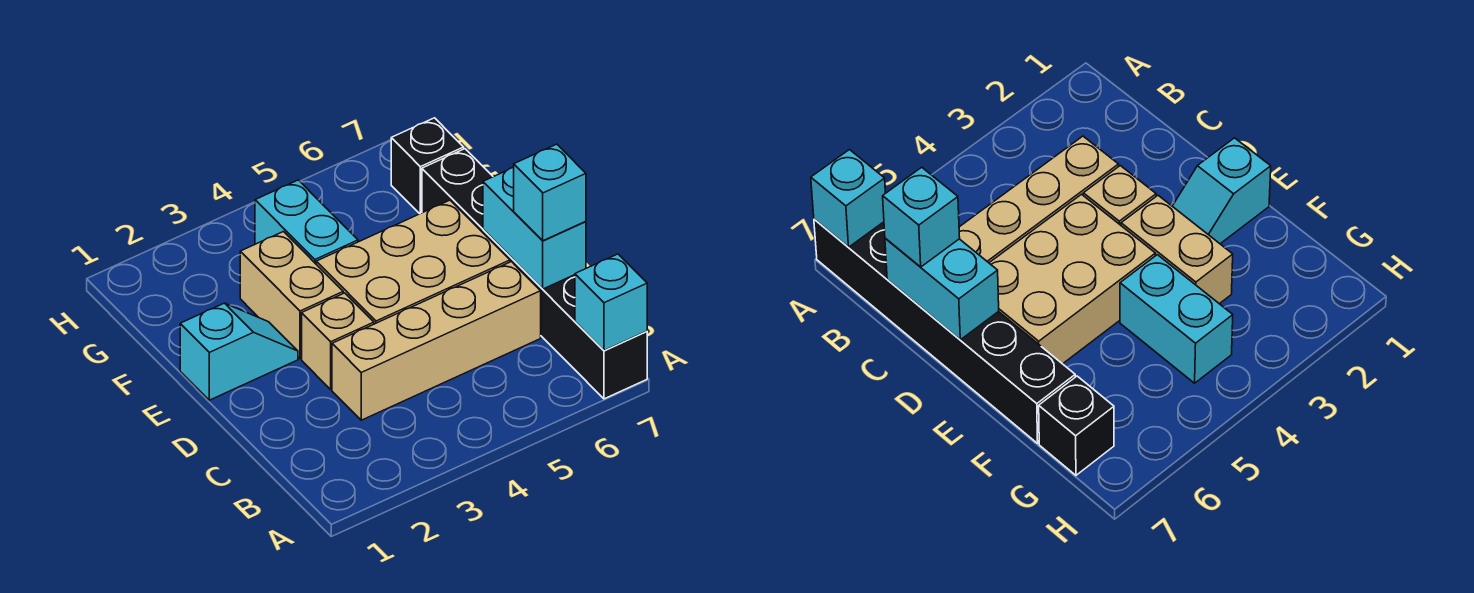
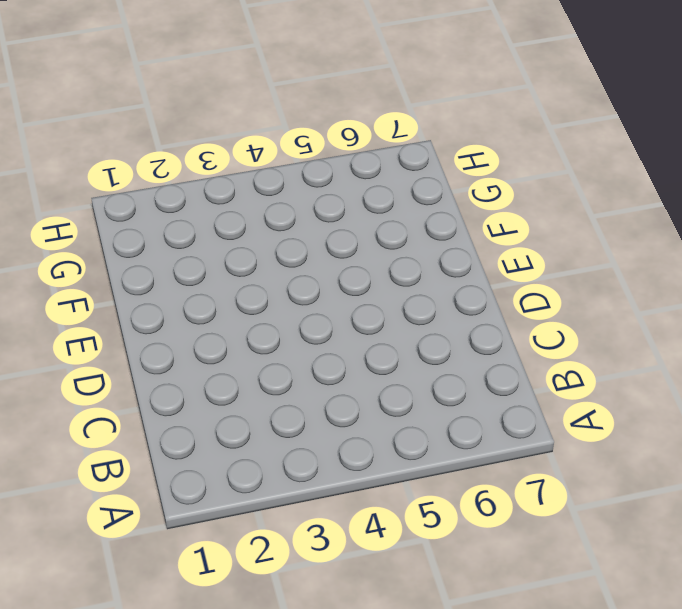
none -> black 1x6 brick [422,149,647,399]
none -> tan 1x4 brick [332,262,541,420]

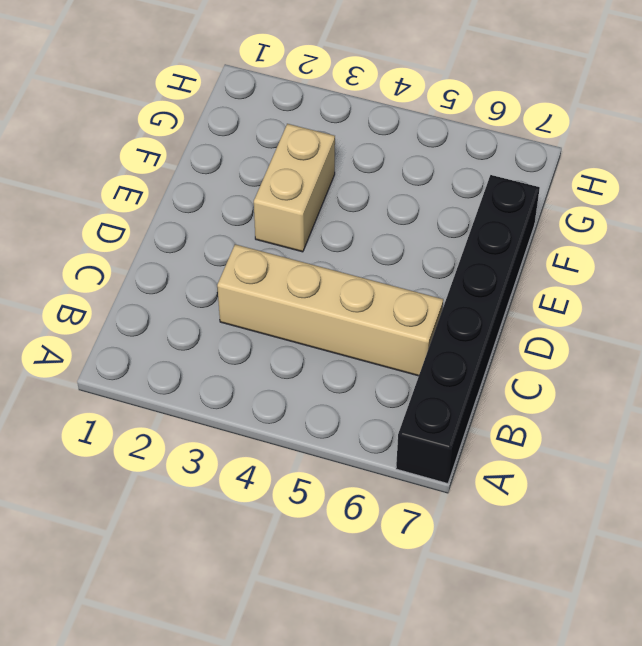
none -> tan 1x1 brick [302,293,374,389]
none -> tan 2x3 brick [316,200,510,324]

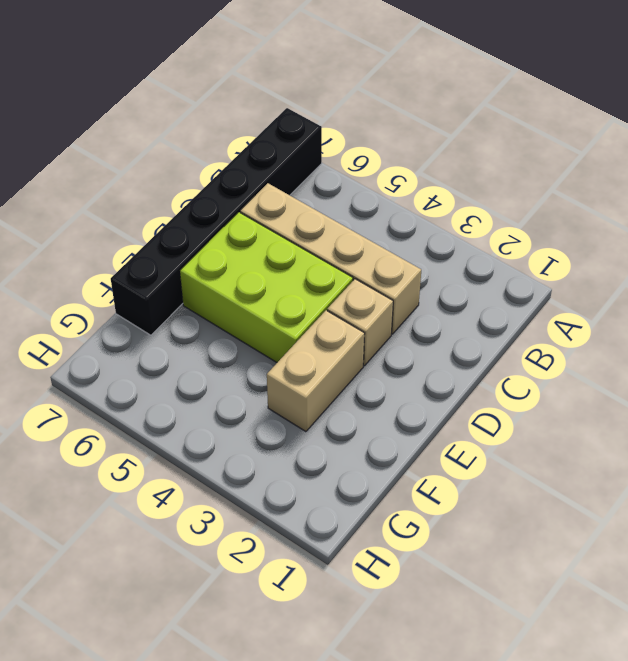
lime 2x3 brick [180,212,353,362] -> tan 2x3 brick [316,200,510,324]
none -> cyan 1x2 slope [180,303,298,400]
none -> cyan 1x2 brick [255,180,358,264]

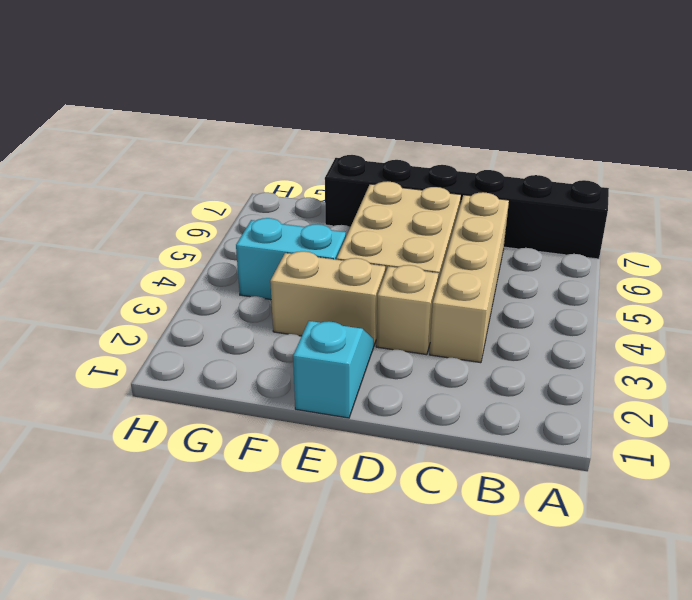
none -> black 1x1 brick [391,118,464,214]
none -> cyan 1x1 brick [575,254,647,351]

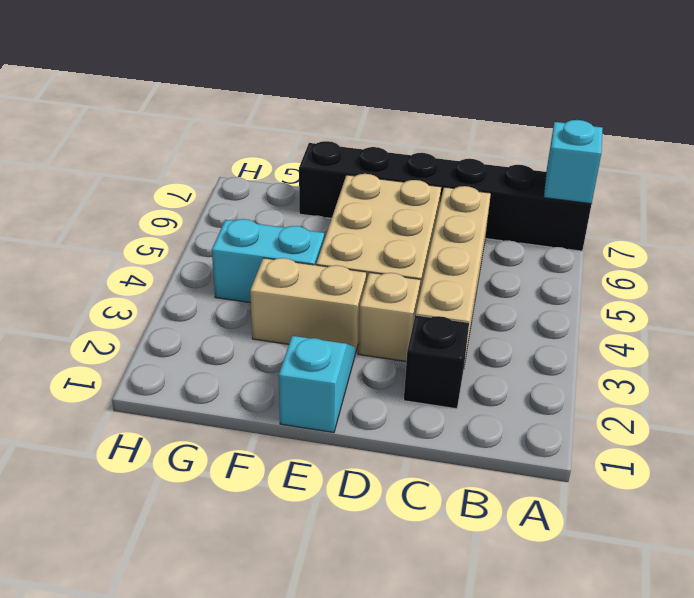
black 1x1 brick [404,315,469,409] -> black 1x1 brick moved to [391,118,464,214]
none -> cyan 1x2 brick [483,167,586,289]
none -> cyan 1x1 brick [514,144,586,241]

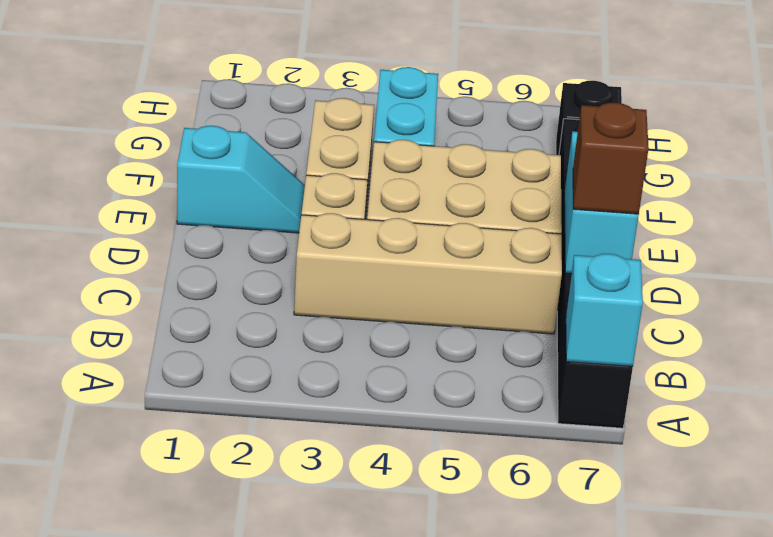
brown 1x1 brick [573,103,649,214] -> cyan 1x1 brick [514,144,586,241]

